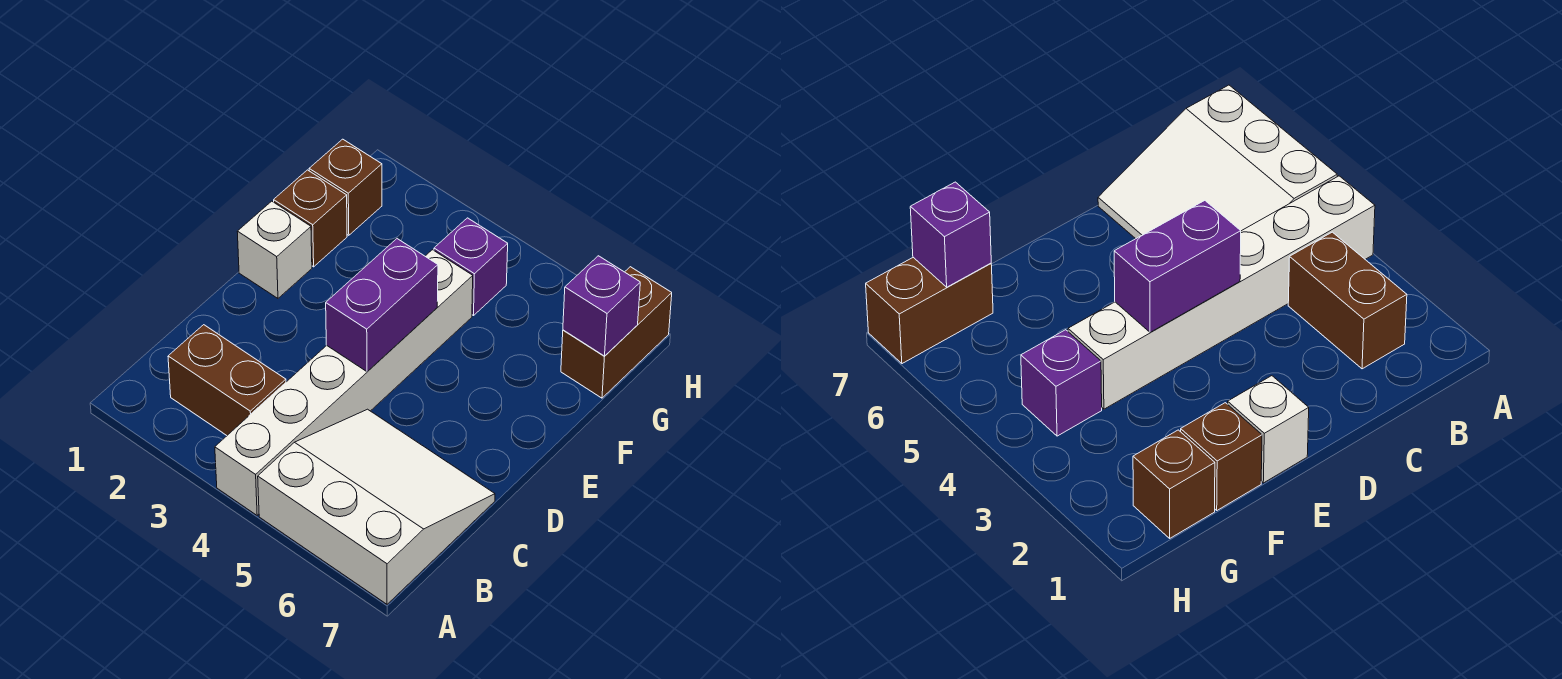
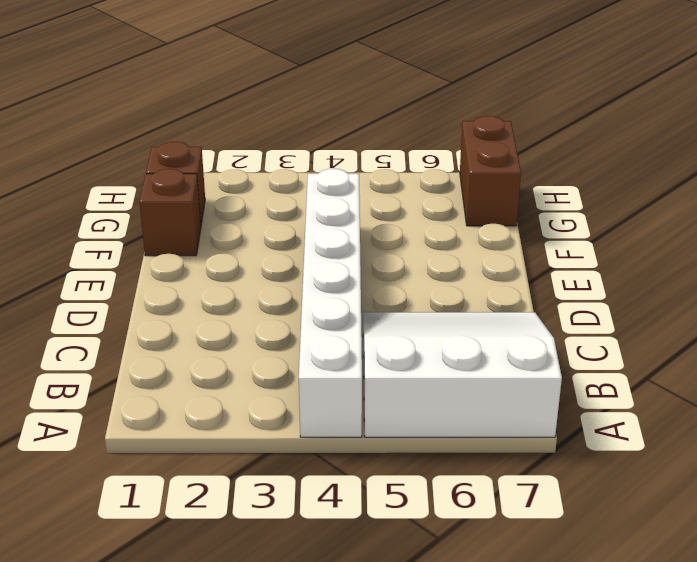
none -> brown 1x2 brick [168,325,286,435]
none -> white 1x1 brick [237,201,312,298]

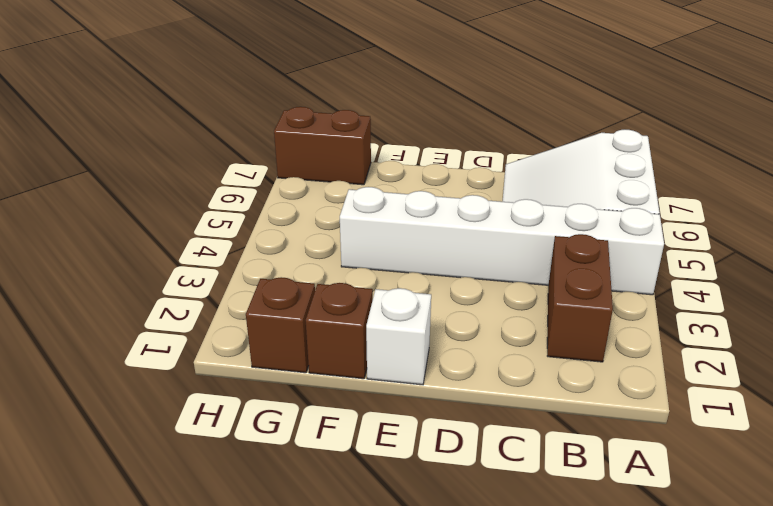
none -> purple 1x1 brick [434,218,508,316]
none -> purple 1x2 brick [326,239,438,372]

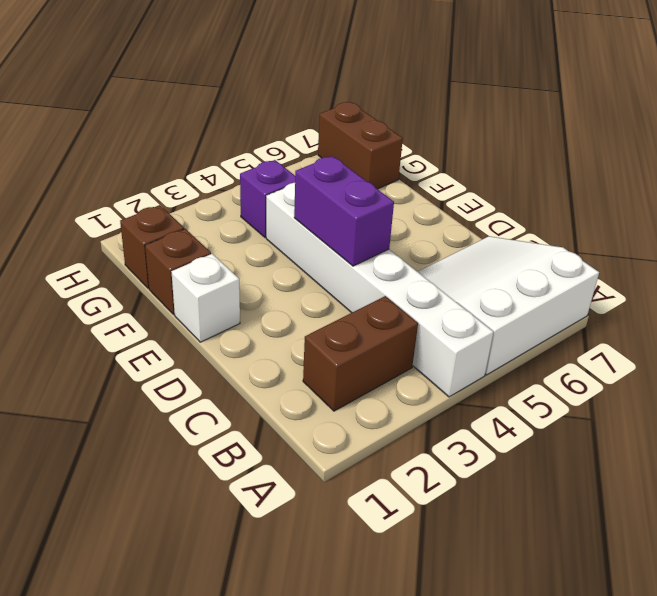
none -> purple 1x1 brick [563,256,640,356]

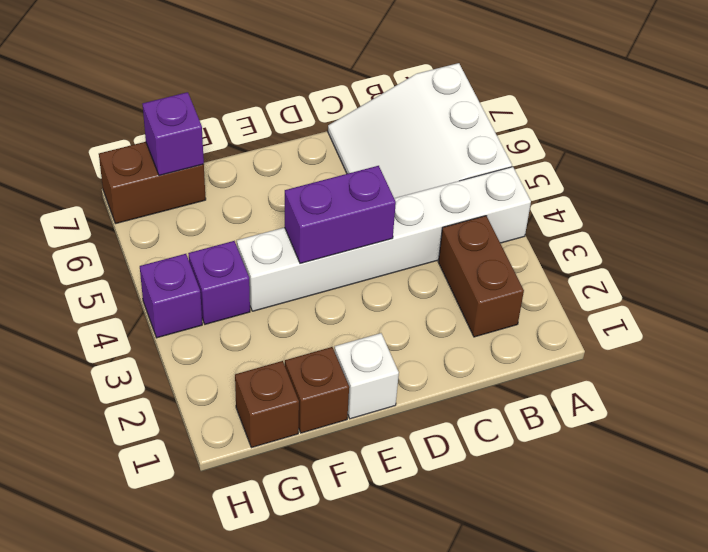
purple 1x1 brick [140,254,202,338] -> none

